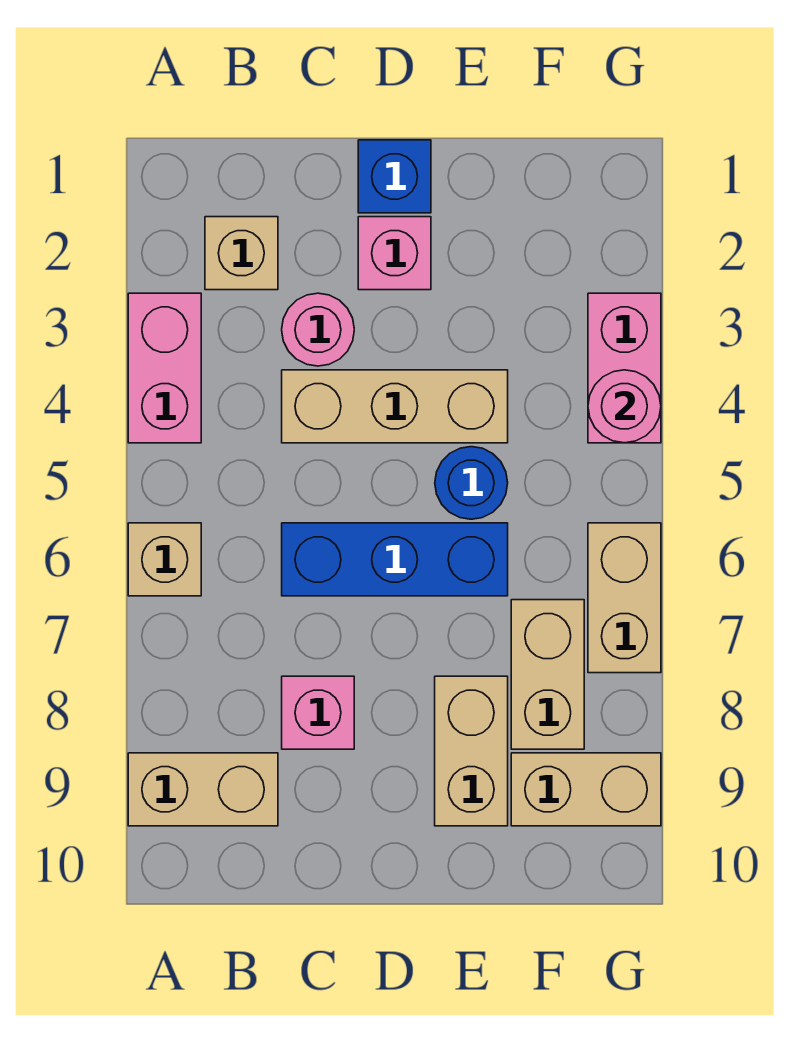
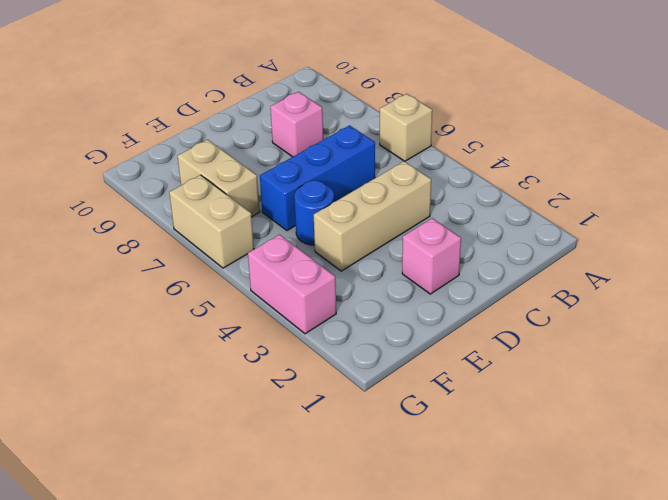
none -> pink 1x2 brick [128,293,201,443]
none -> tan 1x2 brick [128,753,278,826]
none -> tan 1x1 brick [205,217,278,290]

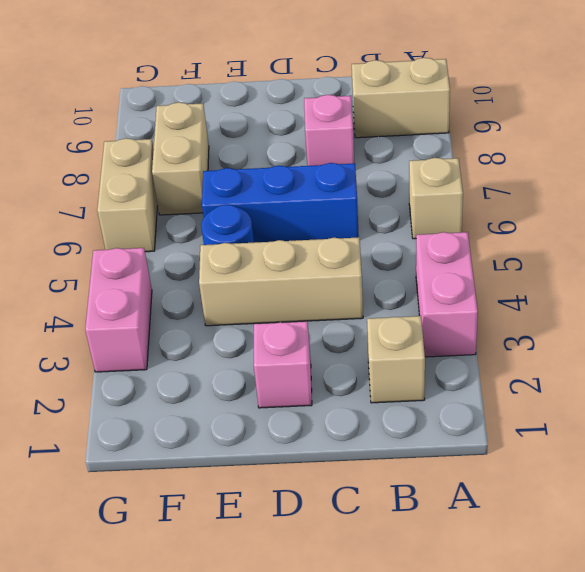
none -> pink 1x1 round brick [282,293,354,366]
none -> blue 1x1 brick [358,140,431,213]
none -> tan 1x2 brick [435,676,508,826]

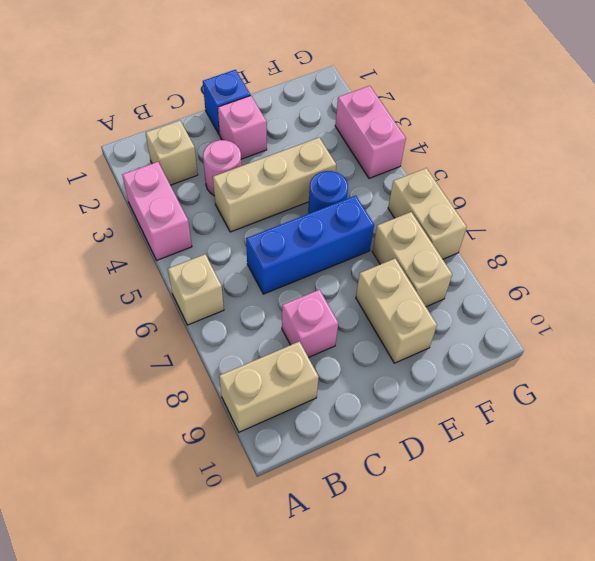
none -> tan 1x2 brick [511,753,661,826]
none -> pink 1x1 round brick [588,370,661,443]

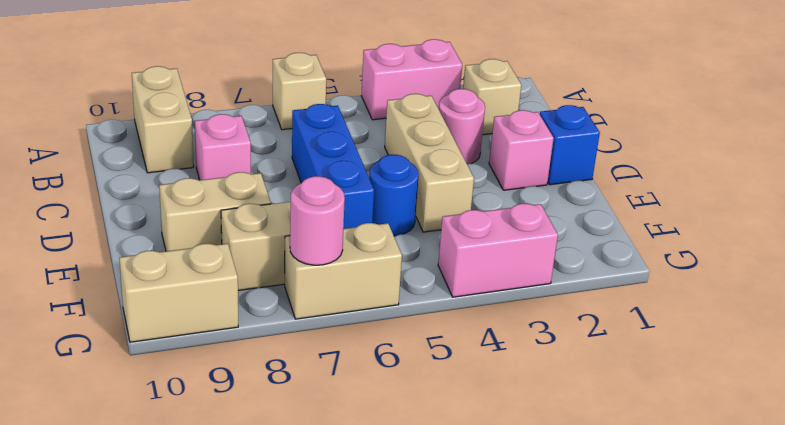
pink 1x1 round brick [290,176,345,265] -> pink 1x1 round brick moved to [588,370,661,443]
tan 1x2 brick [119,244,238,342] -> tan 1x2 brick turned to [511,753,661,826]

